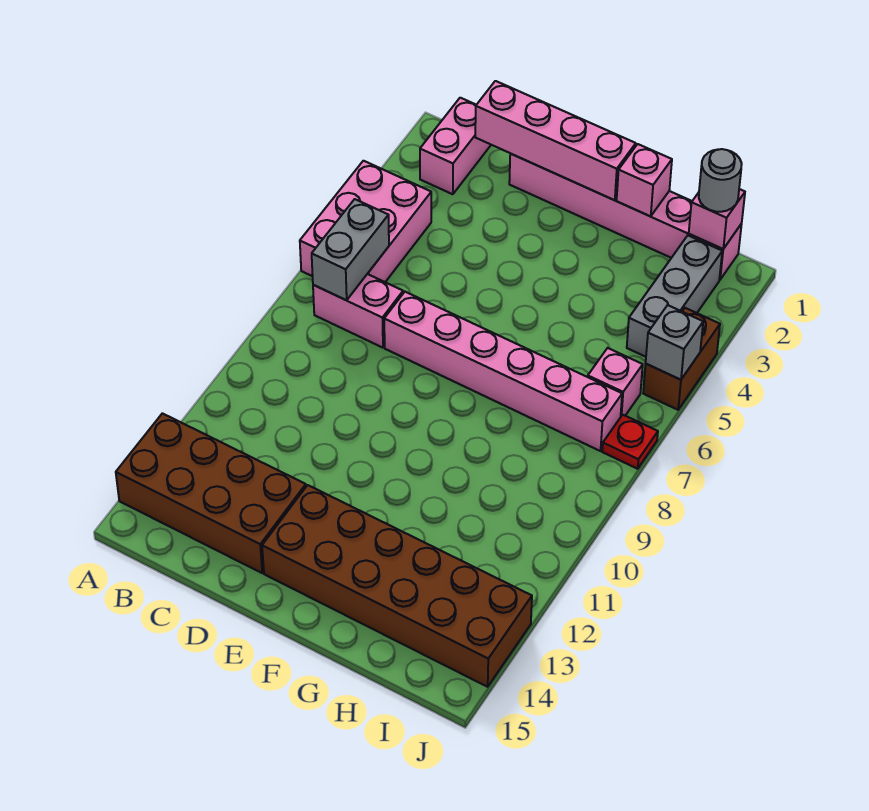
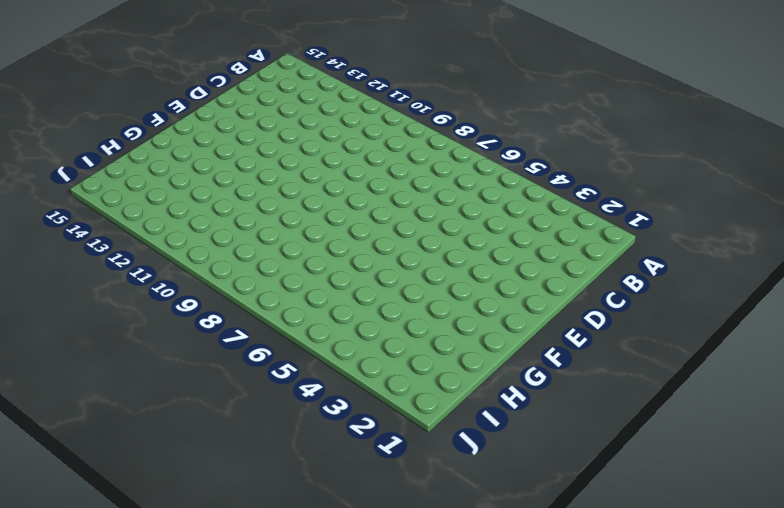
none -> pink 2x3 brick [300,161,431,282]
none -> brown 2x4 brick [116,413,306,573]
none -> pink 1x2 brick [420,98,491,194]

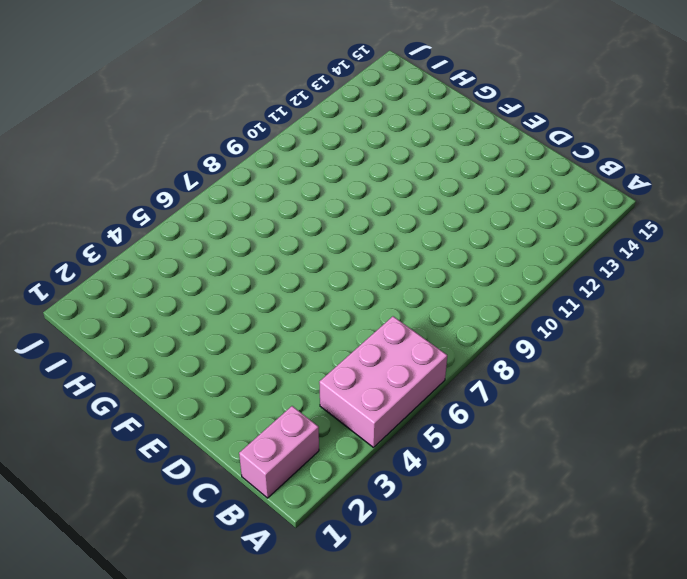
none -> brown 2x4 brick [116,413,306,573]
none -> pink 1x2 brick [313,274,403,348]
none -> pink 1x6 brick [509,154,742,280]

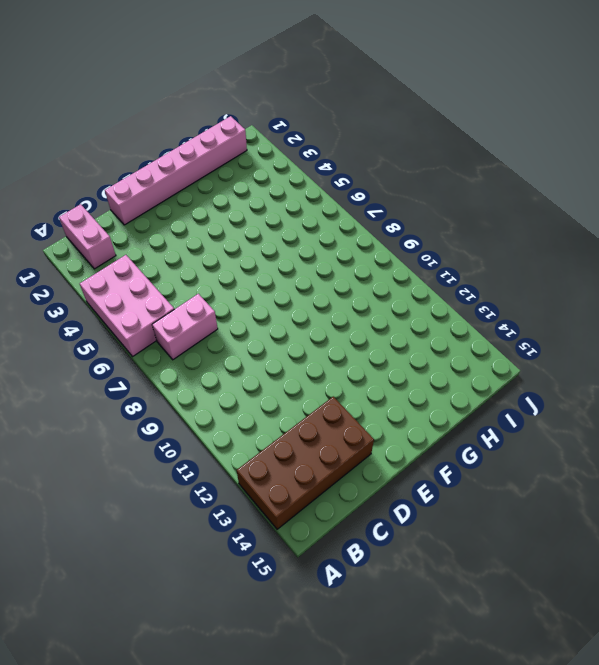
none -> pink 1x6 brick [384,292,622,451]
none -> brown 2x6 brick [262,485,532,687]
none -> grey 1x3 brick [627,236,722,357]

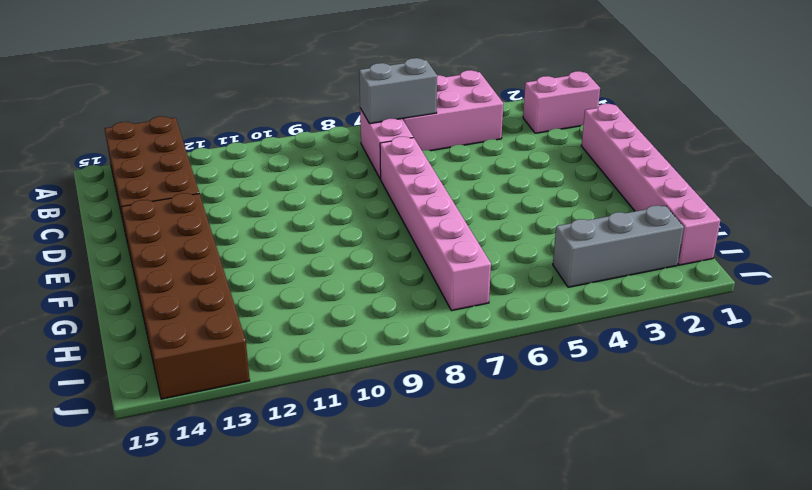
none -> pink 1x1 brick [588,348,643,416]
none -> brown 1x2 brick [643,308,720,410]
none -> red 1x1 plate [602,415,658,469]

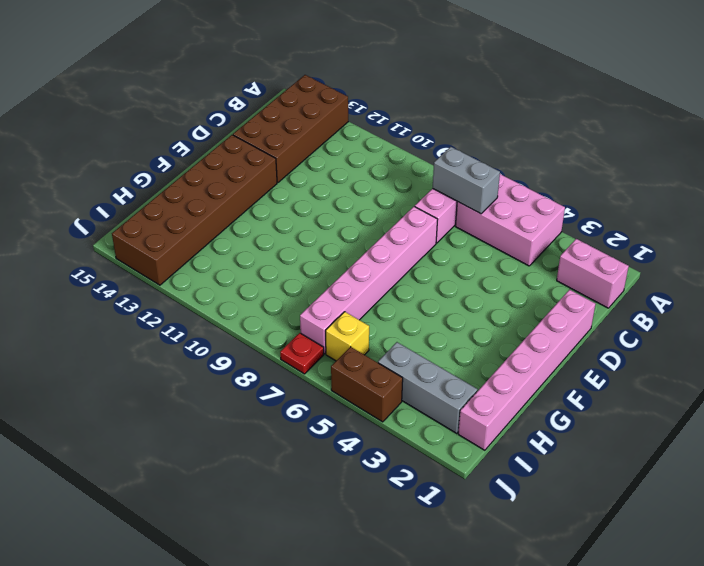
yellow 1x1 brick [326,312,369,361] -> pink 1x1 brick [588,348,643,416]
none -> pink 1x4 brick [475,81,636,200]
none -> pink 1x1 brick [617,144,672,216]
none -> pink 1x1 brick [689,189,745,249]

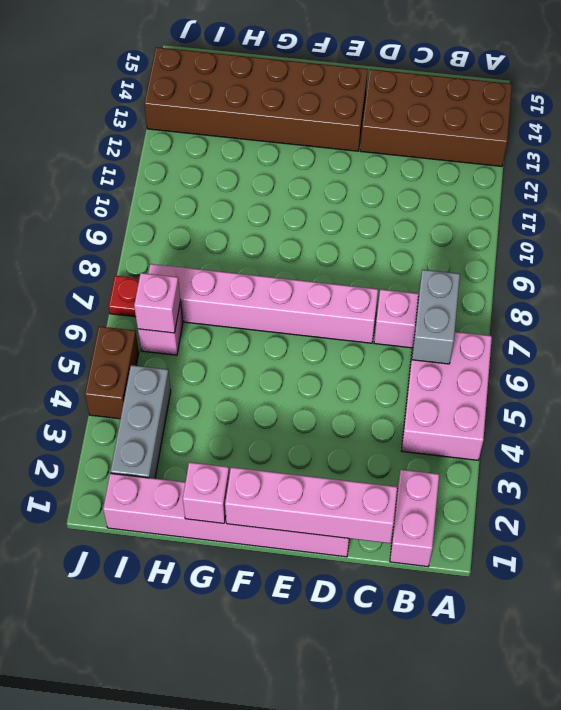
pink 1x1 brick [134,273,180,333] -> pink 1x1 brick moved to [689,189,745,249]
none -> grey 1x1 brick [646,305,703,380]
none -> grey 1x1 round brick [699,149,742,212]

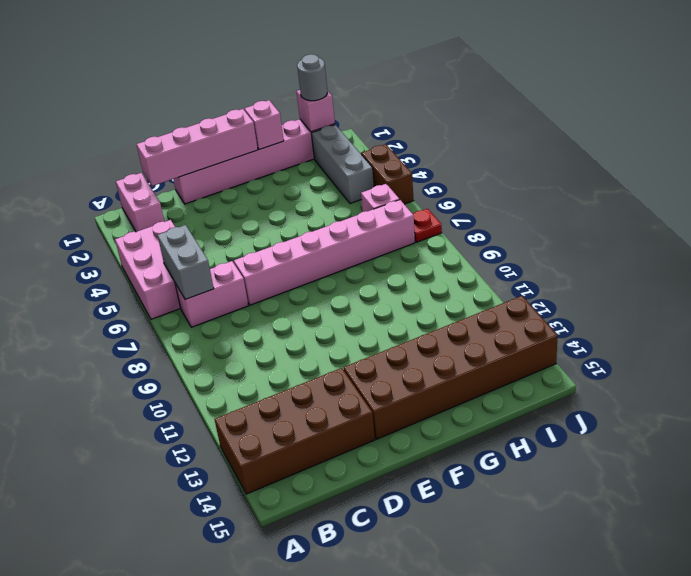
none -> grey 1x1 brick [646,305,703,380]

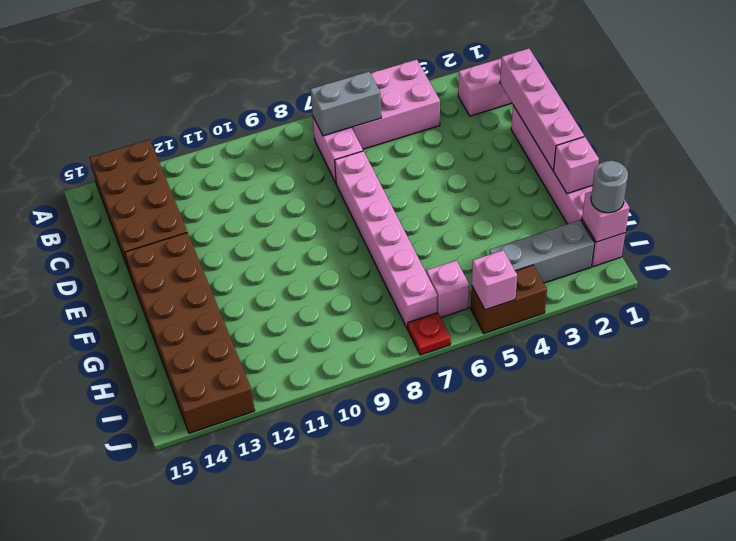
pink 1x1 brick [472,250,517,310] -> grey 1x1 brick [646,305,703,380]

